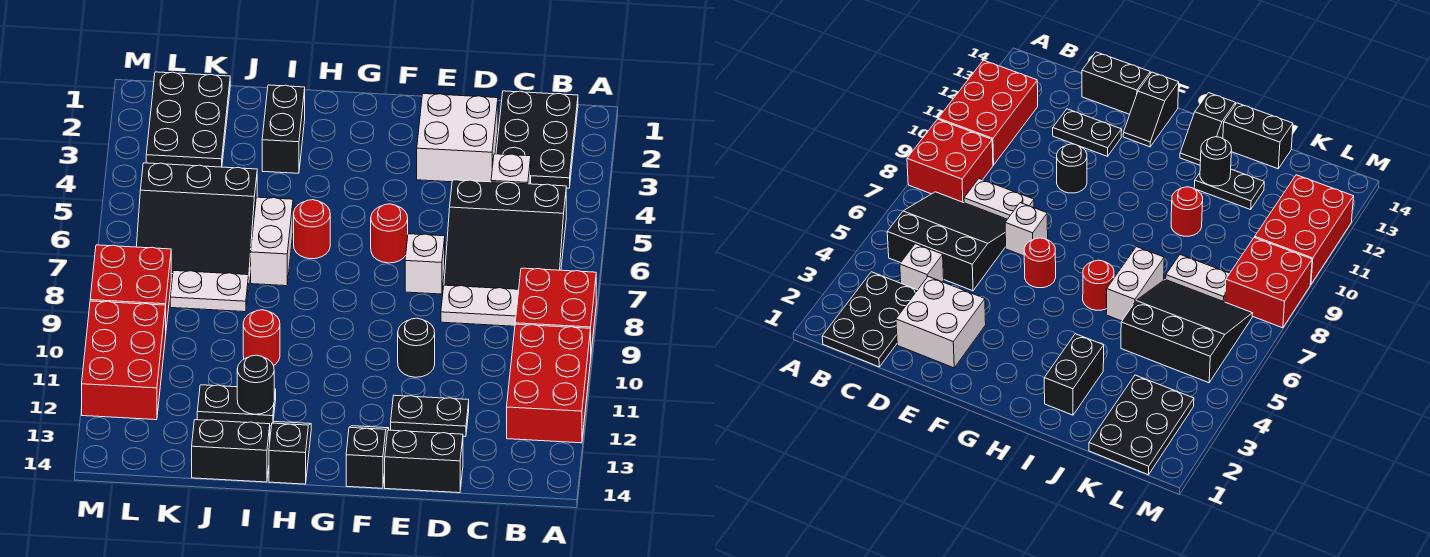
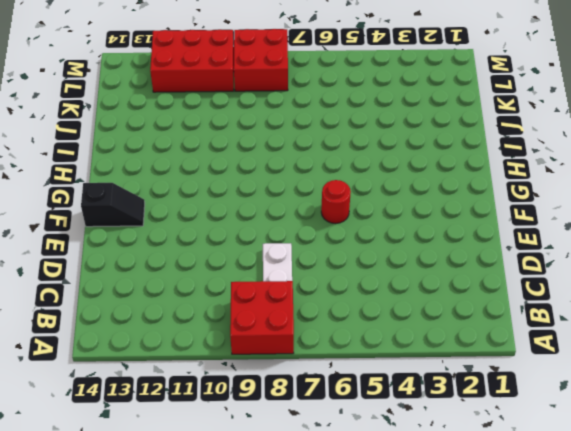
none -> red 2x3 brick [507,324,591,443]
none -> black 2x3 plate [496,91,578,188]
none -> black 3x3 slope [444,180,566,289]

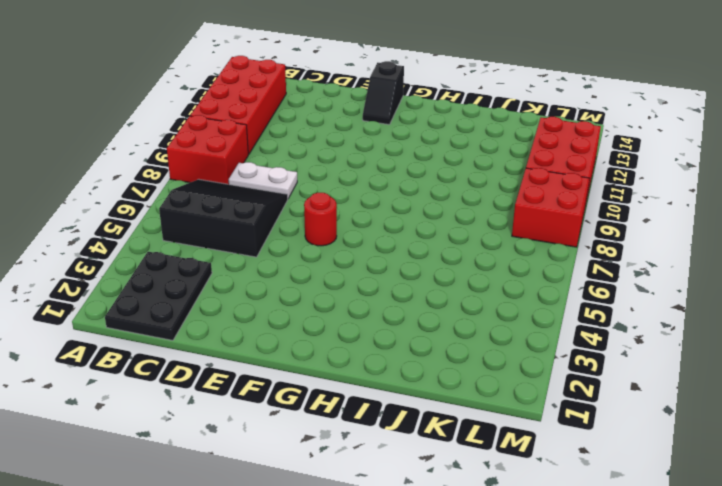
red 2x4 brick [190,56,286,155] -> red 2x3 brick [507,324,591,443]
none -> white 1x1 brick [491,154,531,184]
none -> white 2x2 brick [417,94,498,182]
none -> black 1x2 plate [391,395,469,437]

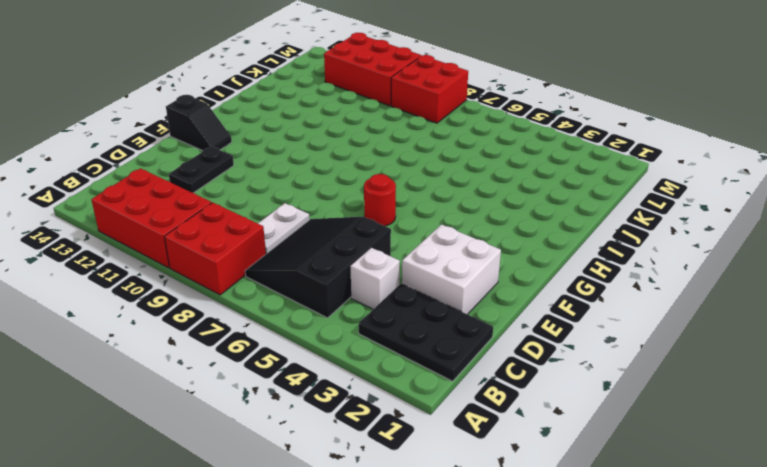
none -> black 1x2 brick [385,430,463,493]
none -> white 1x1 brick [405,234,445,294]
none -> black 1x1 round brick [398,318,435,377]

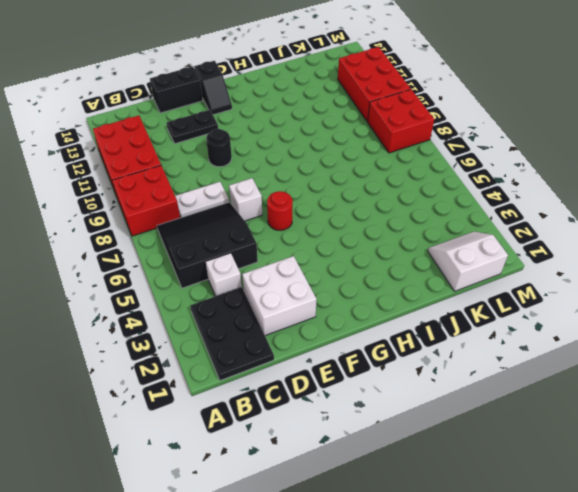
white 2x2 slope [428,232,508,291] -> black 2x3 plate [146,72,230,167]
none -> red 1x1 round brick [294,200,330,259]
none -> black 1x2 slope [269,422,311,484]
none -> black 1x2 brick [262,85,305,173]

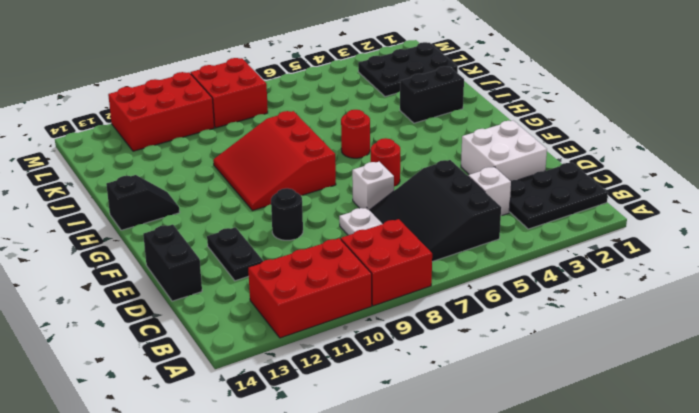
red 3x3 slope [213,111,336,211] -> red 1x1 round brick [243,310,280,365]
none -> black 1x2 slope [346,426,389,488]
none -> white 1x2 brick [251,197,293,286]
none -> black 1x2 plate [197,385,276,426]

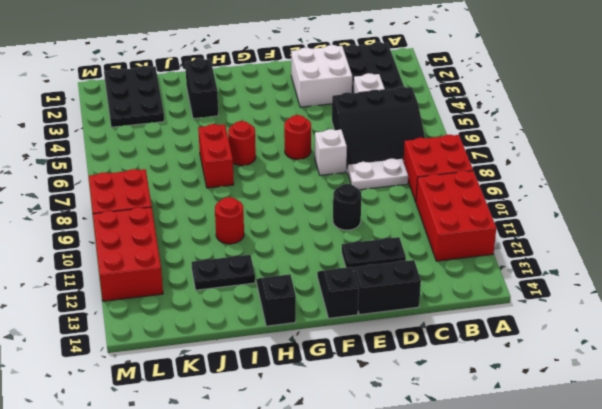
red 1x2 brick [198,124,234,188] -> white 1x2 brick [251,197,293,286]
none -> black 1x2 brick [192,420,270,482]
none -> black 3x3 slope [136,163,257,279]
none -> white 1x2 plate [170,271,249,312]

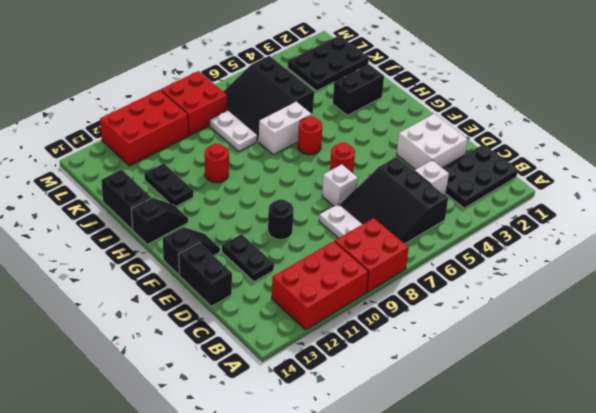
none -> black 1x1 round brick [237,355,274,414]

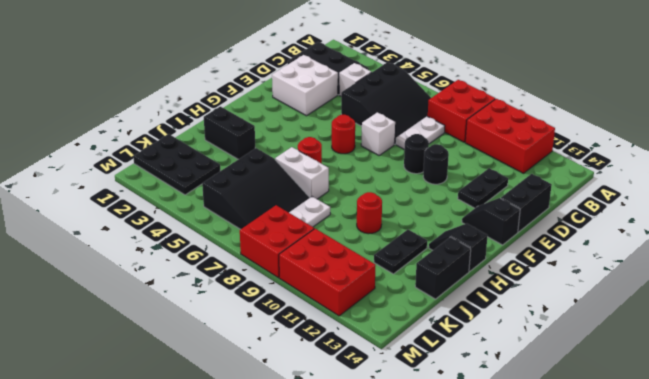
black 1x1 round brick [404,134,429,174] -> black 1x1 round brick moved to [237,355,274,414]

